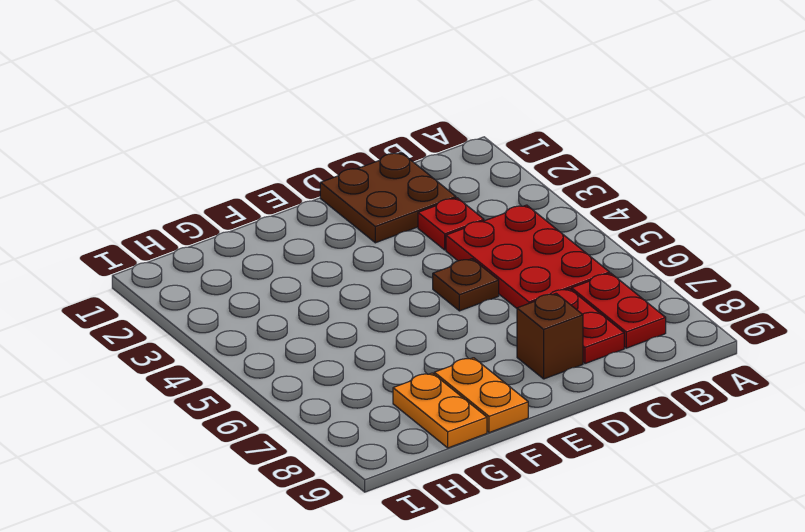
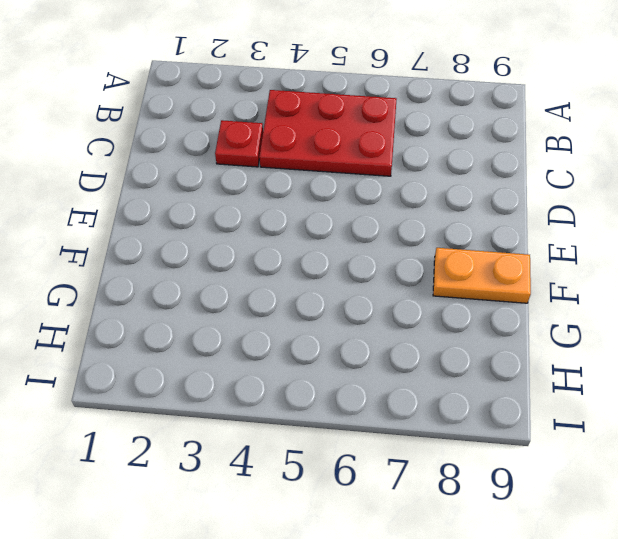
none -> red 1x2 plate [572,273,666,348]
none -> brown 2x2 plate [320,153,456,243]

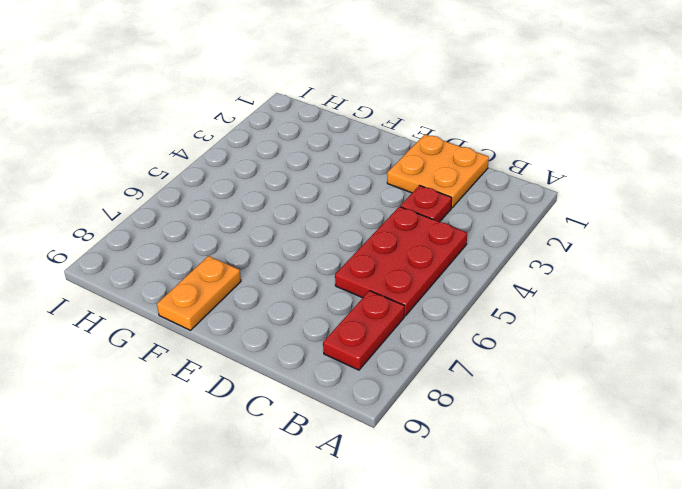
orange 2x2 plate [387,134,489,208] -> brown 2x2 plate [320,153,456,243]
none -> red 1x2 plate [551,289,624,364]
none -> brown 1x1 plate [433,259,499,311]

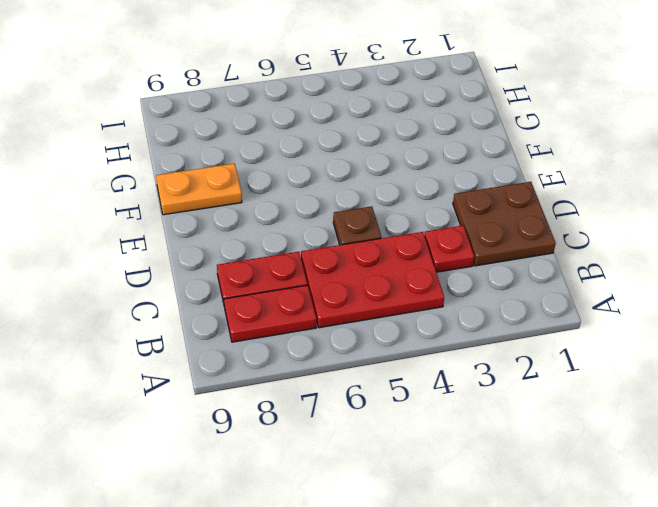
none -> brown 1x1 brick [517,293,583,379]
none -> orange 1x2 plate [393,373,487,448]

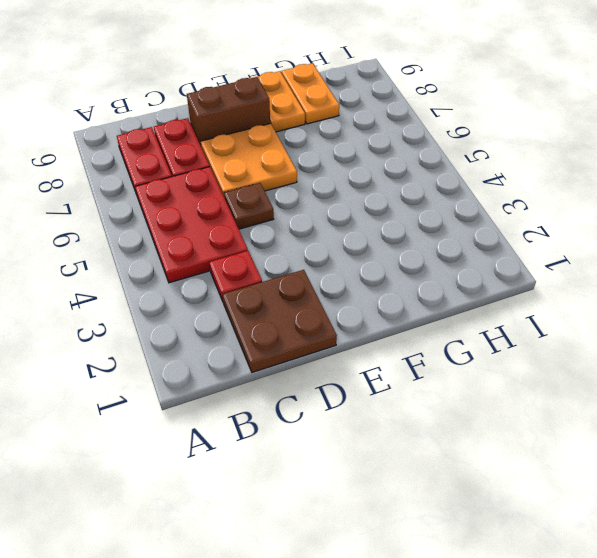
orange 2x2 plate [201,123,297,198] -> none
brown 1x2 brick [187,77,270,145] -> brown 1x1 brick [517,293,583,379]

